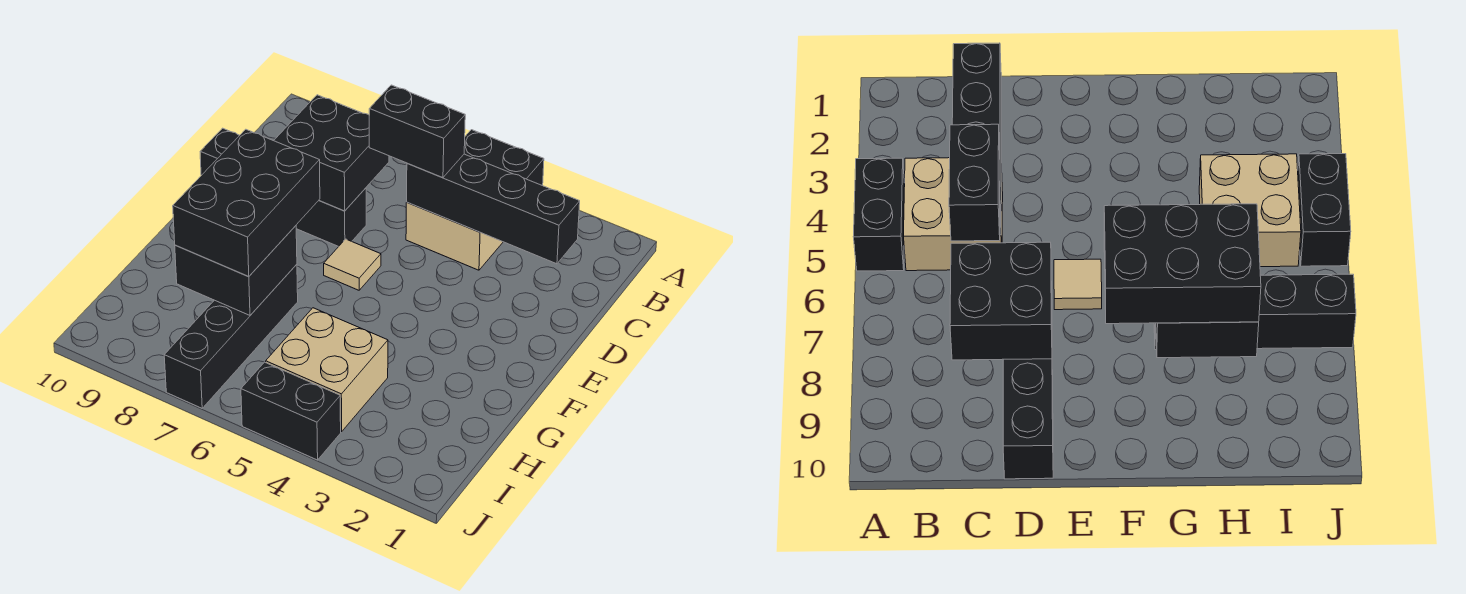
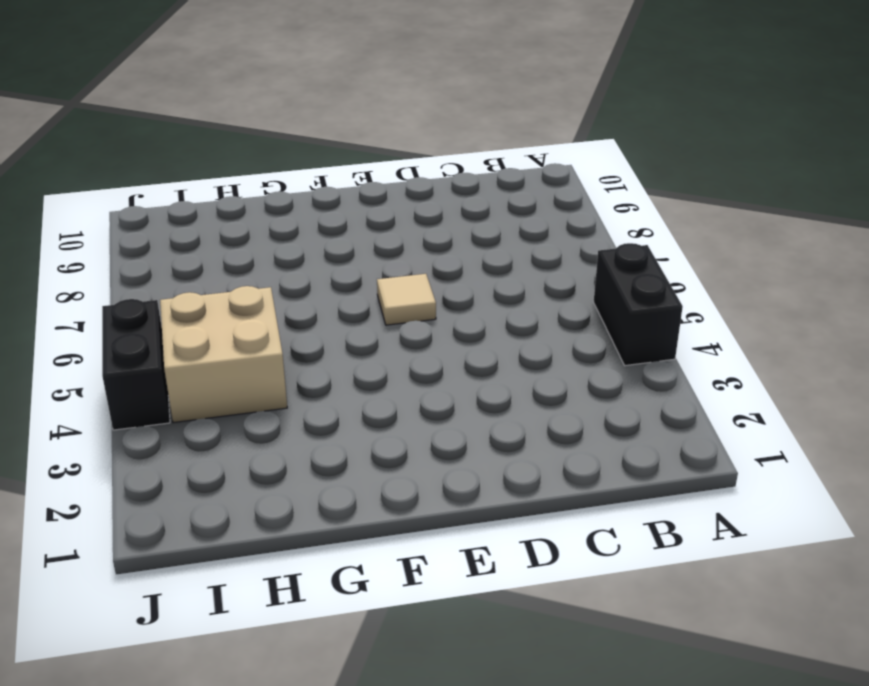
none -> tan 2x2 brick [406,203,503,270]
none -> black 1x4 brick [200,128,366,247]
none -> black 1x4 brick [164,264,298,408]

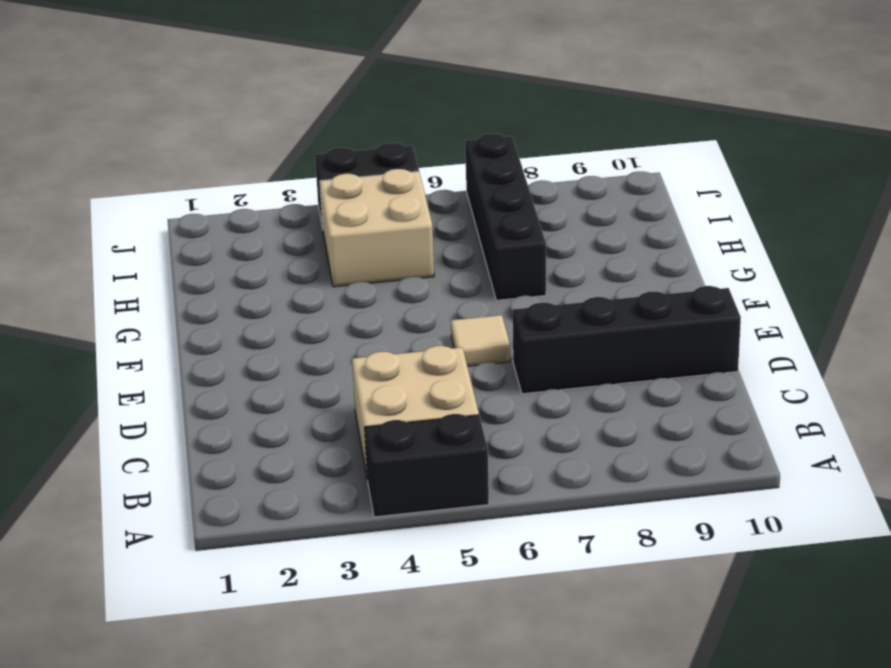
none -> black 1x4 brick [407,154,580,264]
none -> black 2x2 brick [274,95,389,211]
none -> black 2x2 brick [175,226,297,315]

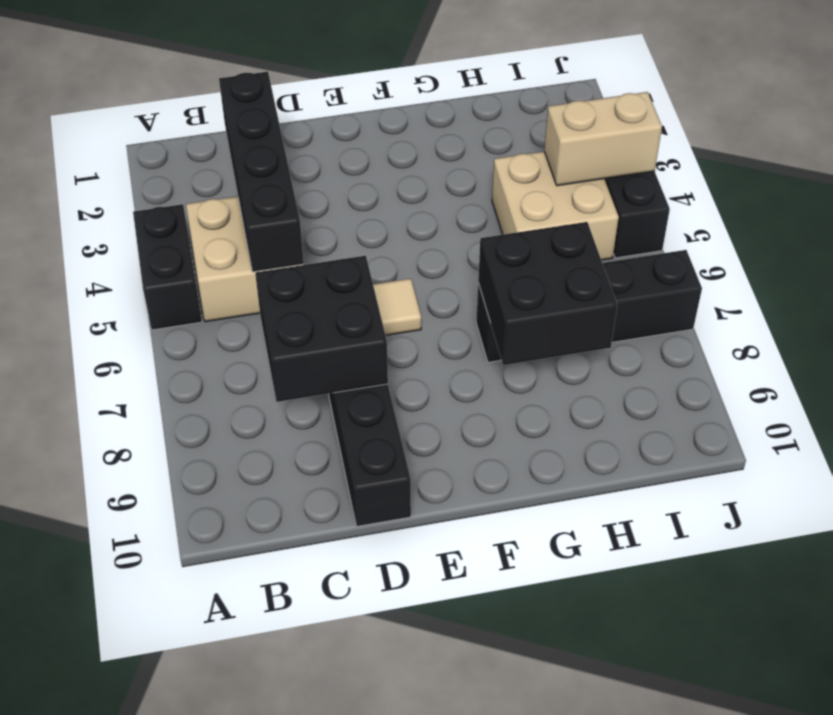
tan 1x2 brick [544,92,662,186] -> none
none -> black 1x2 brick [369,85,465,178]
none -> black 2x3 brick [173,129,320,276]

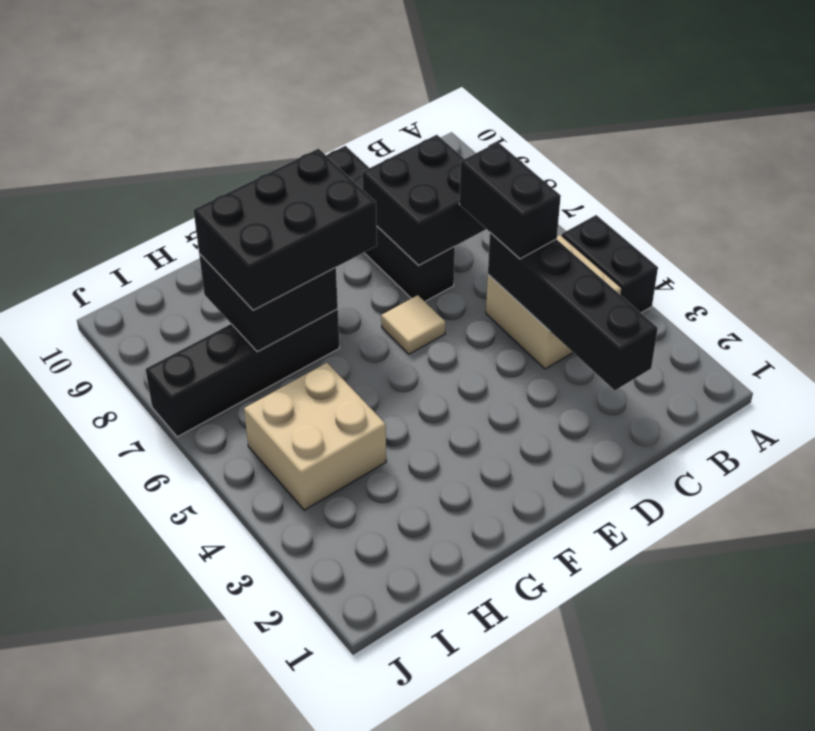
none -> black 1x2 brick [241,362,341,460]

